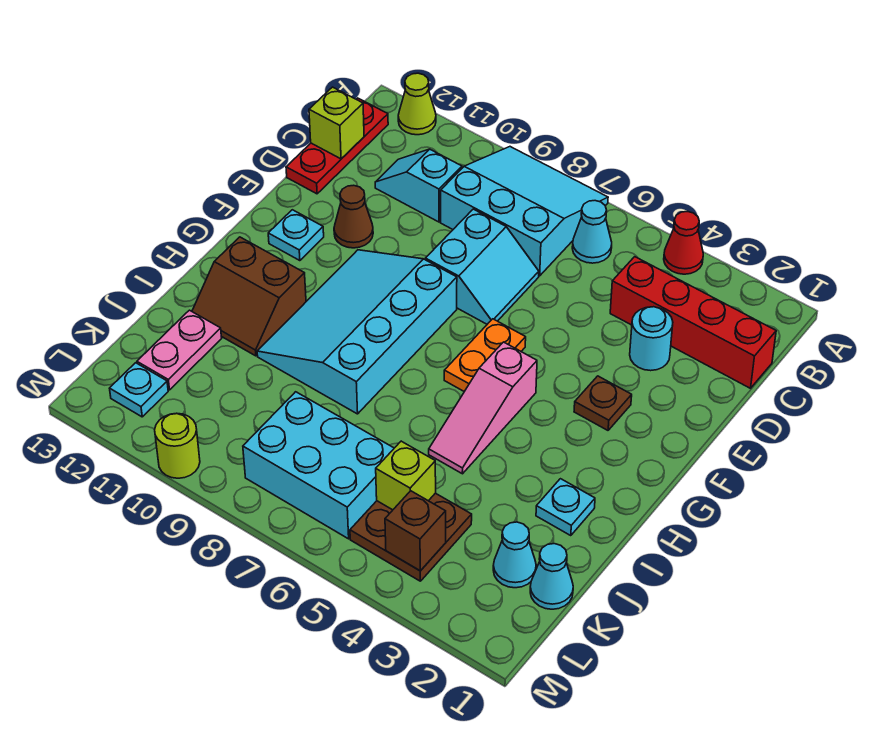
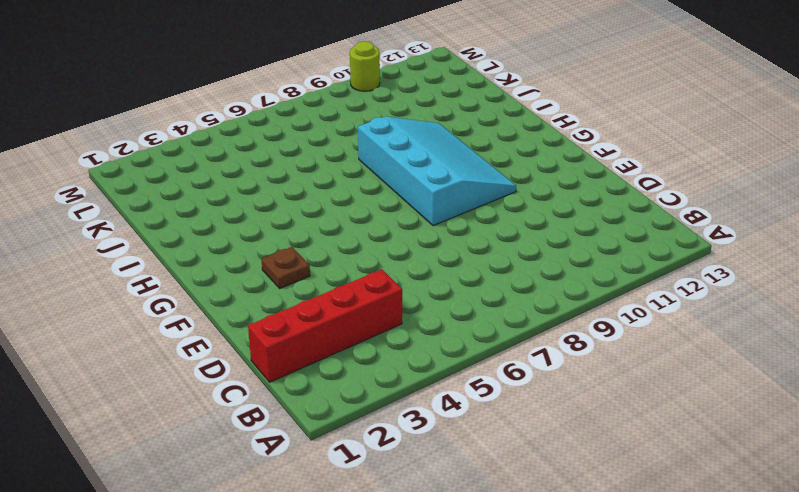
none -> red 1x1 cone [664,212,703,274]
none -> cyan 3x3 slope [441,147,608,276]
none -> lime 1x1 cone [398,73,436,135]

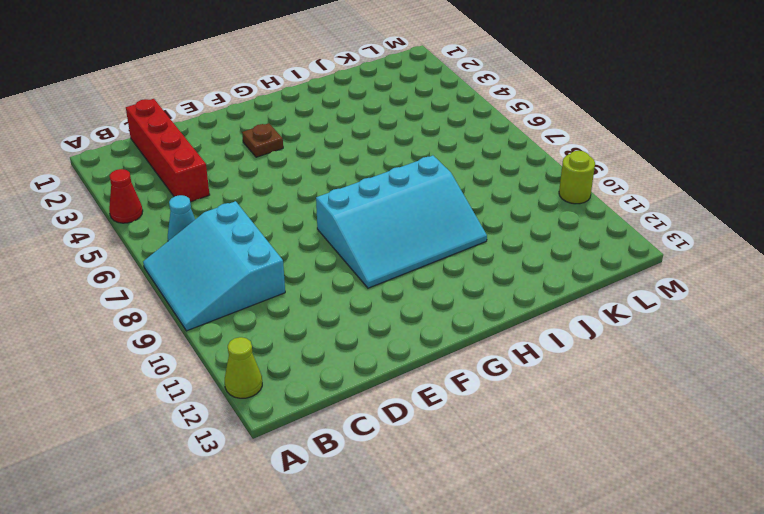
none -> red 1x3 plate [286,98,388,194]
none -> cyan 1x2 slope [375,149,462,222]
none -> cyan 1x1 round brick [630,307,673,371]

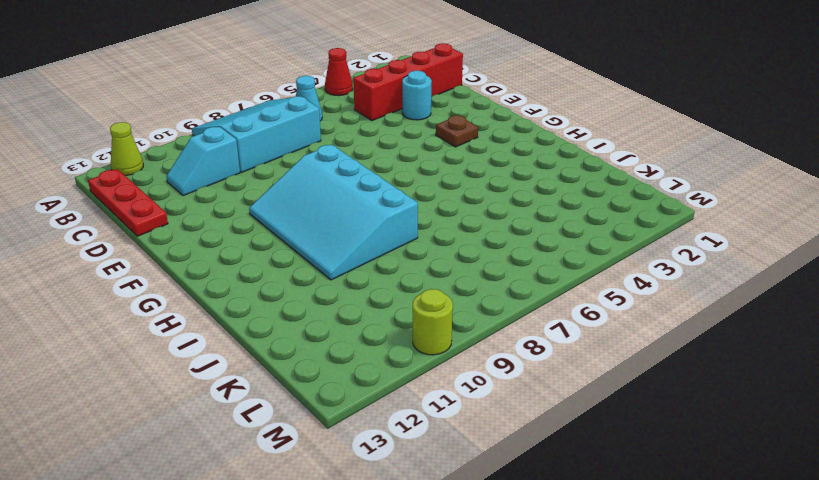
none -> cyan 2x2 slope [425,209,539,324]
none -> brown 1x1 cone [334,185,373,248]
none -> orange 1x2 plate [444,319,526,392]

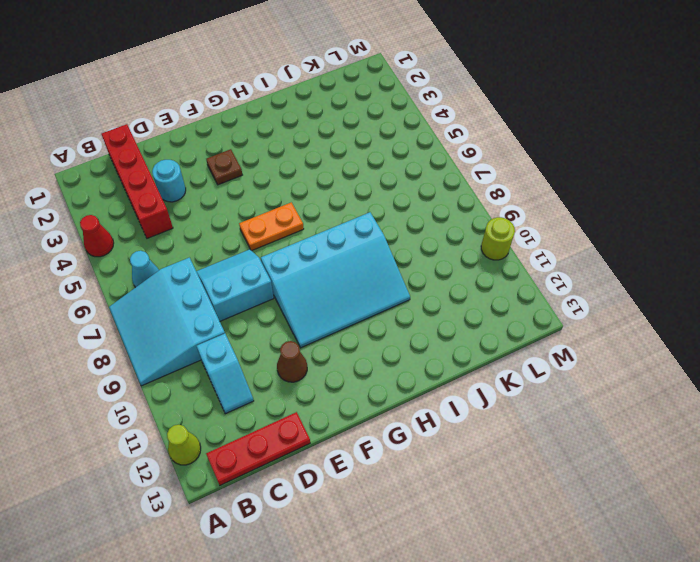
none -> cyan 1x1 plate [268,210,324,261]
none -> pink 1x3 slope [429,342,537,474]
none -> brown 2x2 slope [192,237,306,356]

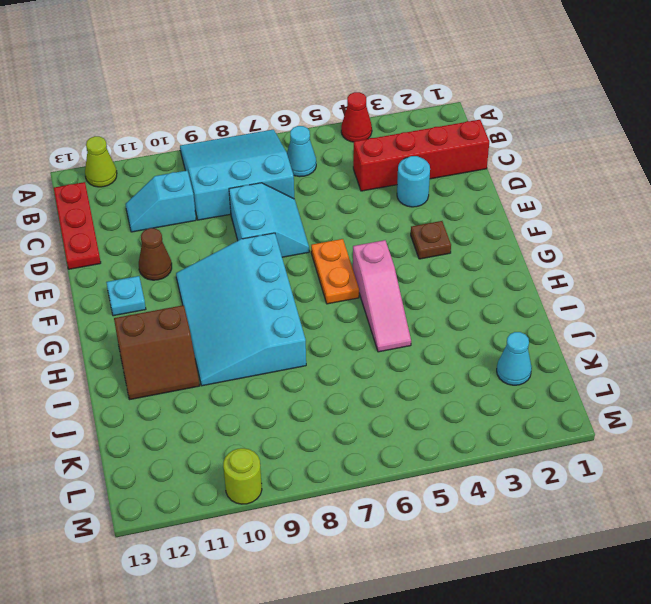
none -> cyan 1x1 plate [536,479,595,536]
none -> pink 1x2 plate [137,310,222,390]
none -> cyan 1x1 cone [530,544,573,609]

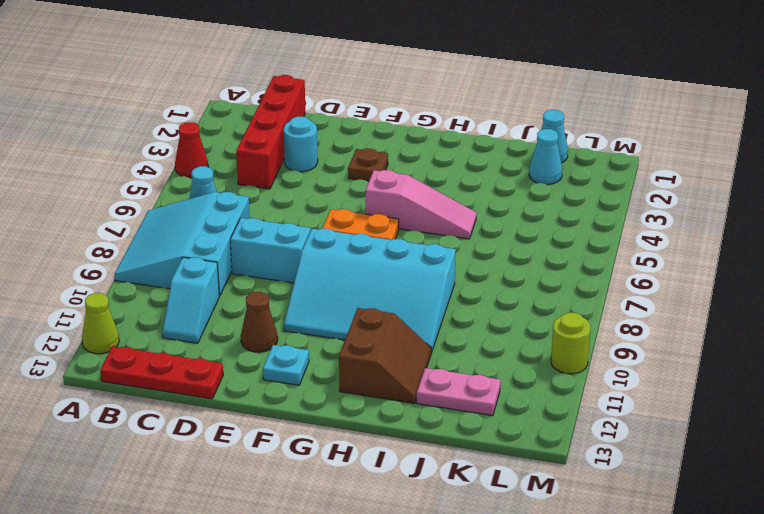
none -> cyan 1x1 plate [536,479,595,536]
none -> brown 2x2 plate [350,493,472,581]
none -> cyan 2x3 brick [243,392,394,539]

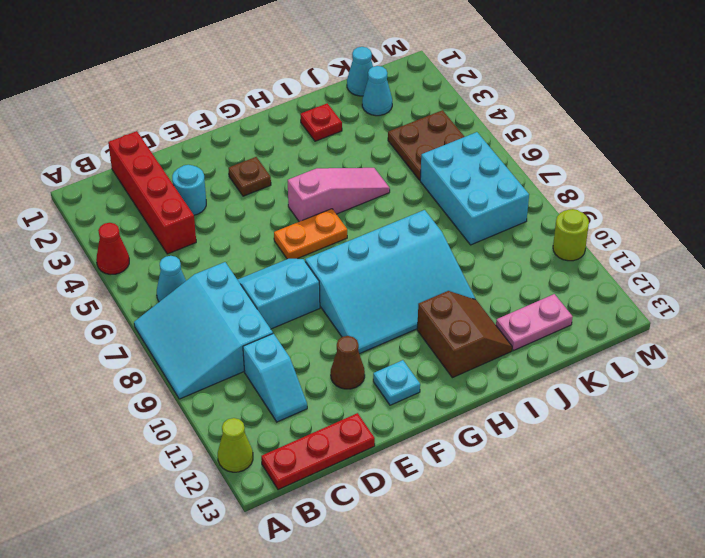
red 1x1 plate [300,103,342,141] -> cyan 1x1 plate [536,479,595,536]
none -> cyan 1x1 plate [109,363,168,417]
none -> lime 1x1 brick [309,87,364,159]
none -> lime 1x1 brick [376,441,436,510]

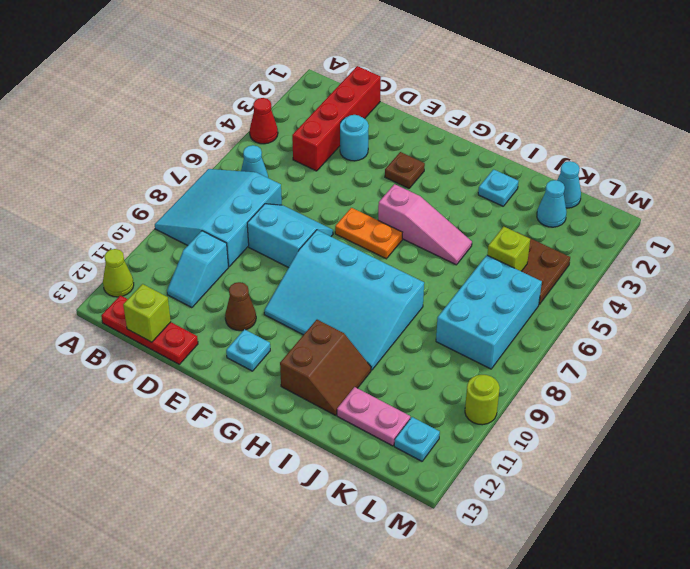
none -> brown 1x1 brick [385,491,446,571]

